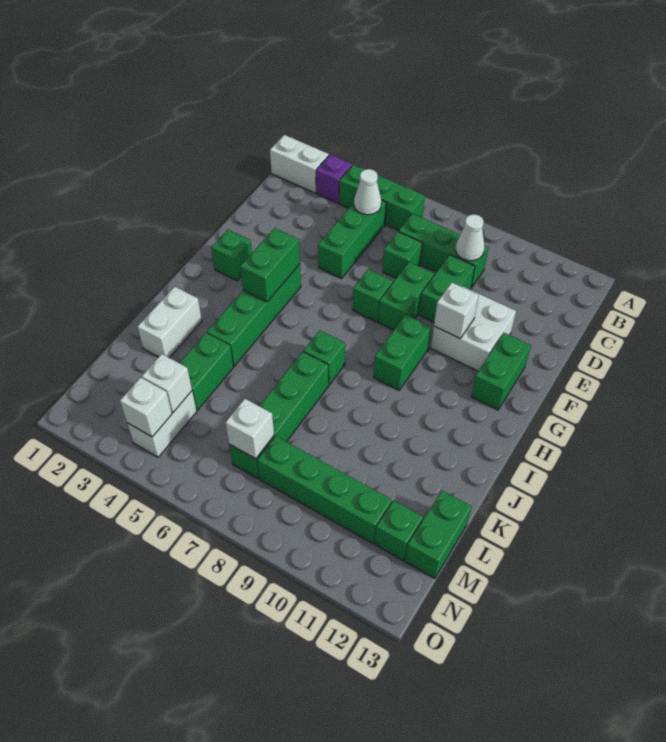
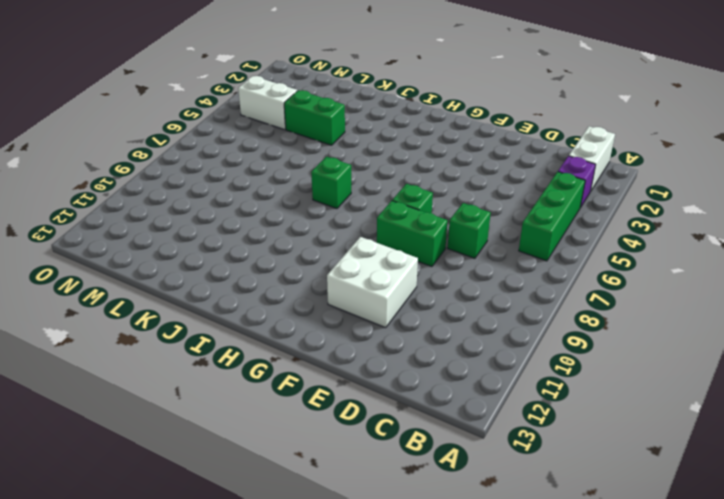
none -> green 1x3 brick [318,200,386,278]
none -> green 1x3 brick [399,214,488,288]
none -> green 1x2 brick [419,255,475,322]

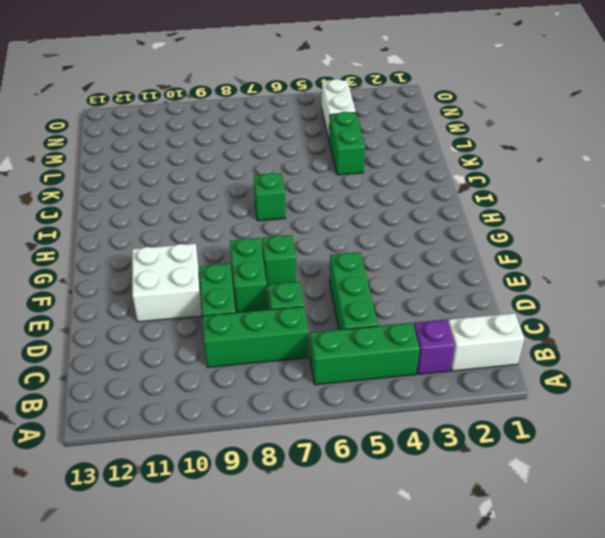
none -> green 1x2 brick [471,333,531,410]
none -> green 1x1 brick [212,230,252,281]
none -> green 1x4 brick [207,264,301,366]

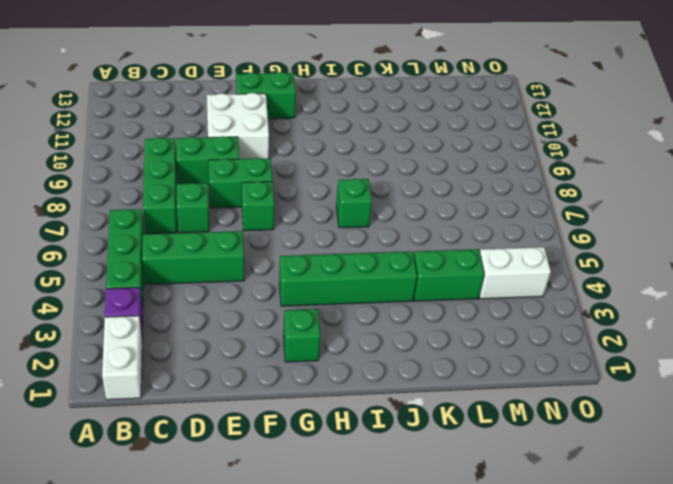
none -> green 1x2 brick [374,315,432,390]
none -> white 1x2 brick [138,287,202,358]
none -> green 1x4 brick [229,352,329,479]

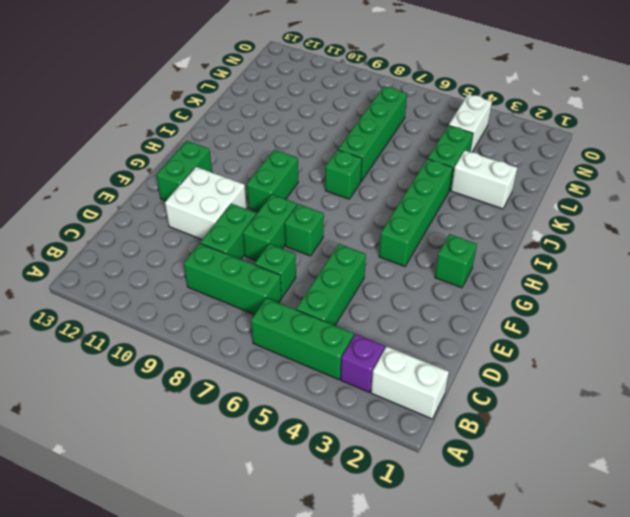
white 1x2 brick [451,151,517,209] -> white 1x2 brick turned to [138,287,202,358]
none -> green 1x2 brick [405,491,472,579]
none -> green 1x4 brick [257,436,392,544]
none -> green 1x1 brick [375,501,423,561]

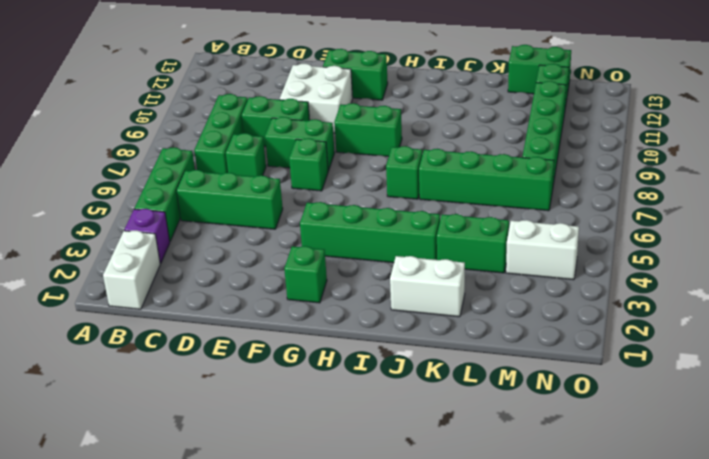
none -> white 1x1 cone [354,169,381,215]
none -> white 1x1 cone [456,214,484,261]
none -> white 1x1 brick [434,283,479,339]

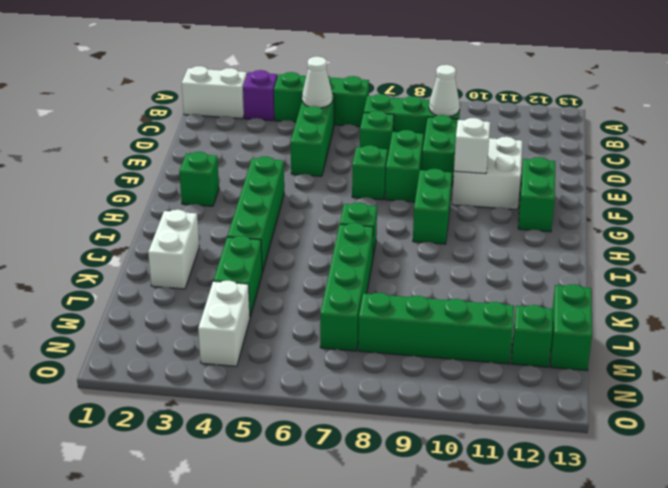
none -> green 1x2 brick [240,228,300,302]
none -> white 1x1 brick [142,354,192,412]
none -> white 1x1 brick [226,399,274,459]

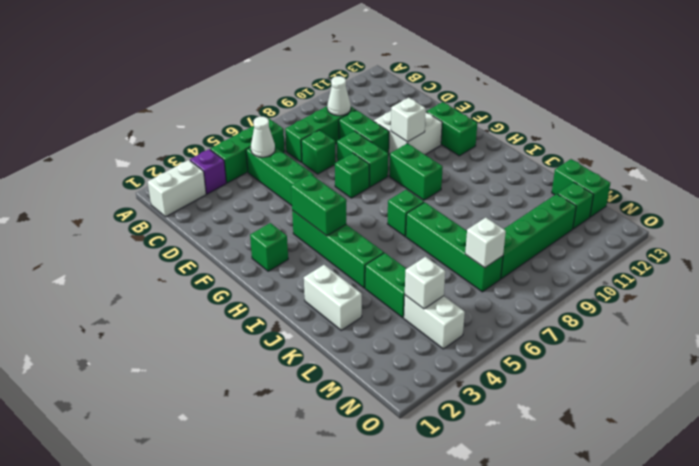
none -> white 1x1 brick [120,378,172,437]

